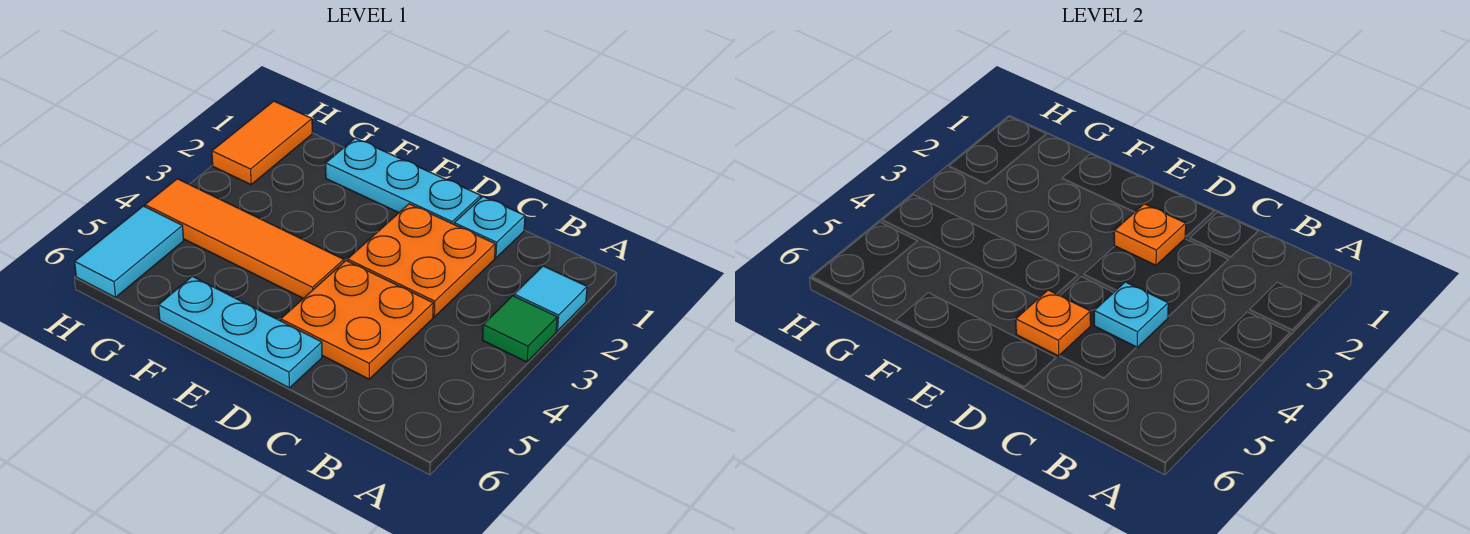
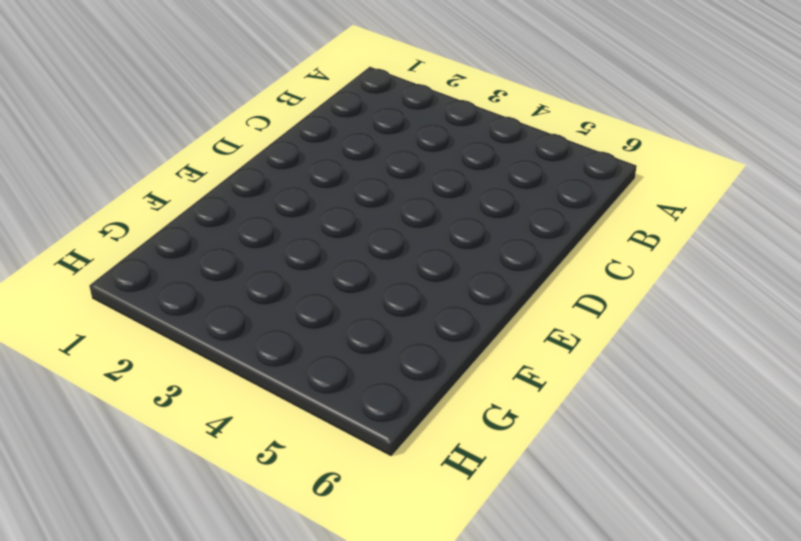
none -> cyan 1x1 tile [514,266,587,331]
none -> green 1x1 tile [483,296,557,362]
none -> cyan 1x1 plate [454,197,525,258]

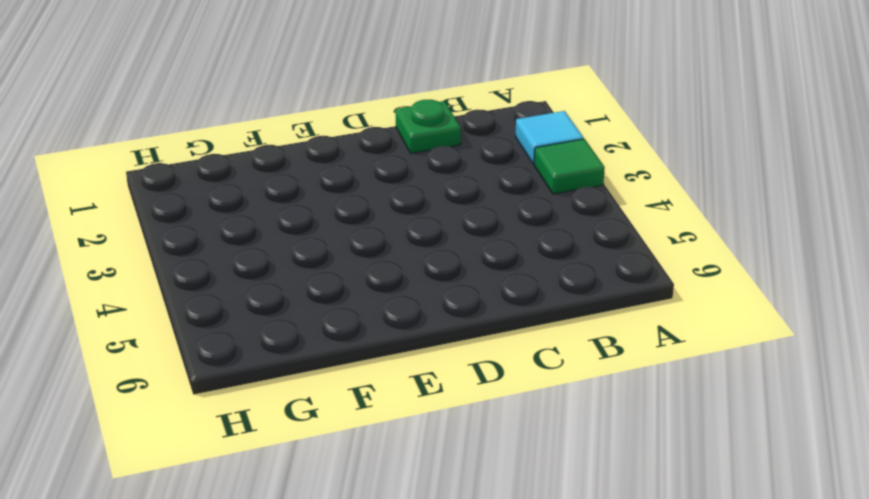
green 1x1 plate [395,100,461,154] -> cyan 1x1 plate [454,197,525,258]
none -> orange 2x2 plate [347,204,495,317]
none -> orange 2x2 plate [281,261,433,379]
none -> cyan 1x3 plate [326,138,481,224]

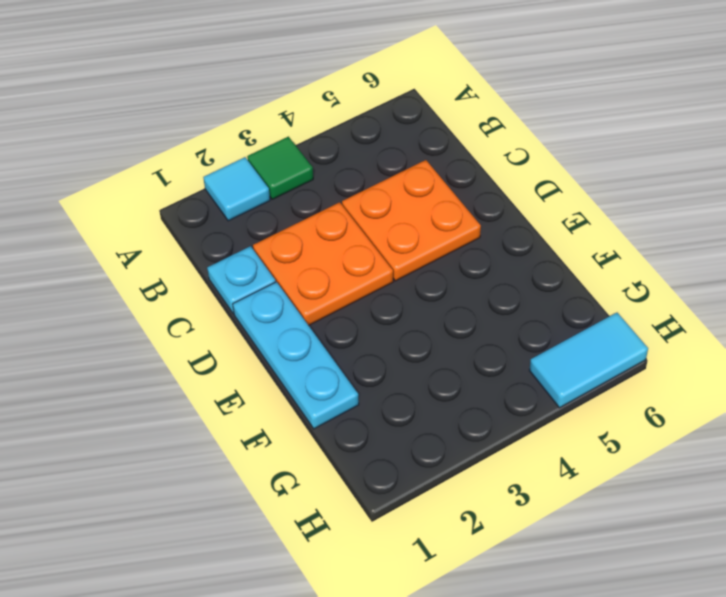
none -> cyan 1x3 plate [159,276,322,388]
none -> orange 1x4 tile [145,179,344,298]
none -> orange 1x2 tile [212,101,312,185]

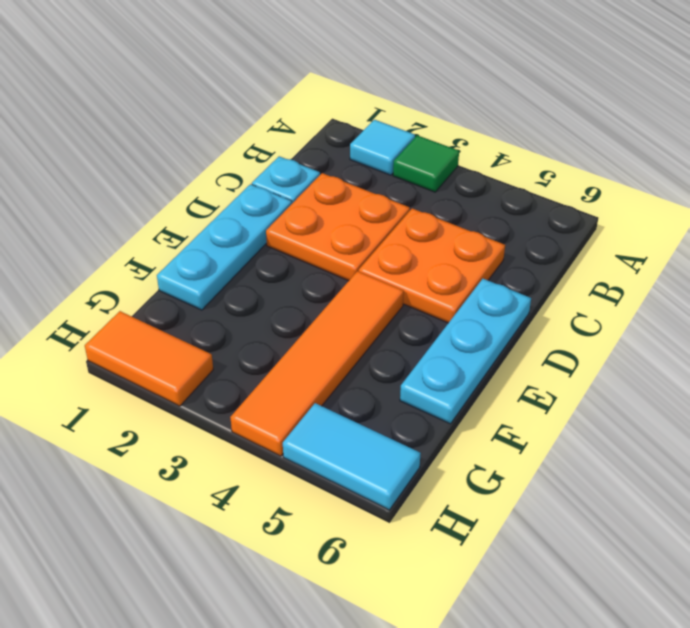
none -> cyan 1x1 plate [1094,282,1168,347]
none -> orange 1x1 plate [1114,204,1186,265]
none -> orange 1x1 plate [1016,290,1091,356]

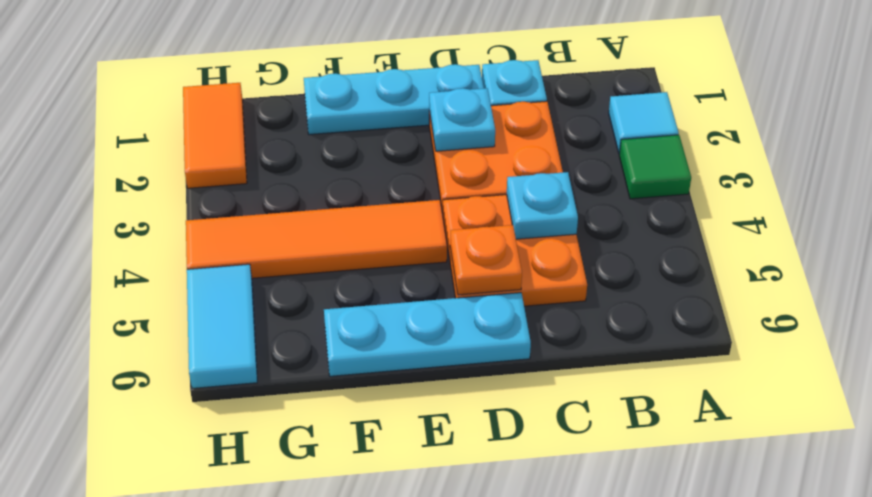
cyan 1x1 plate [429,88,495,151] -> orange 1x1 plate [1114,204,1186,265]

